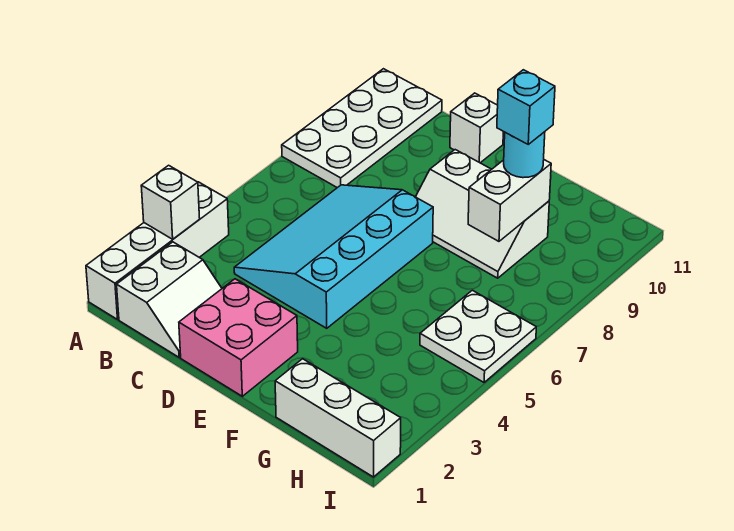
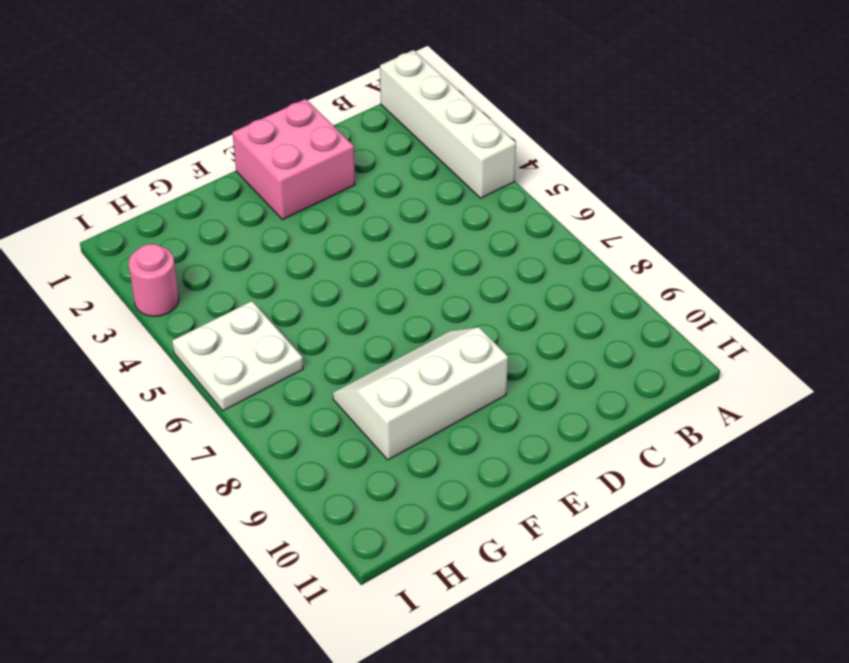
pink 1x1 round brick [129,244,179,316] -> none
none -> white 2x4 plate [282,69,442,188]
none -> white 2x2 slope [117,242,222,357]
none -> cyan 3x4 slope [234,185,433,328]

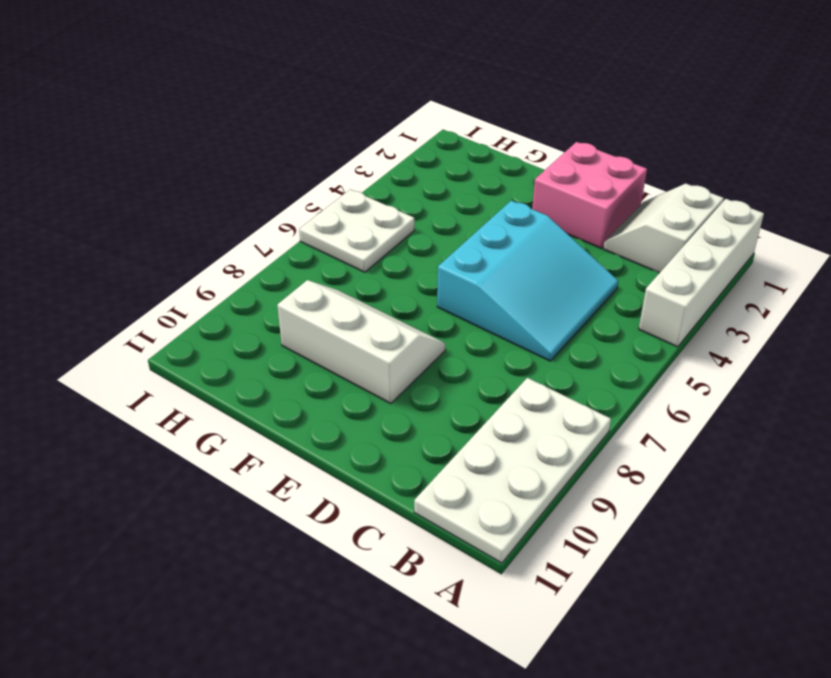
cyan 3x3 slope [437,200,618,361] -> cyan 3x4 slope [234,185,433,328]
none -> white 1x1 brick [450,93,503,163]
none -> white 1x3 brick [275,359,401,477]
none -> white 1x1 brick [141,165,200,239]

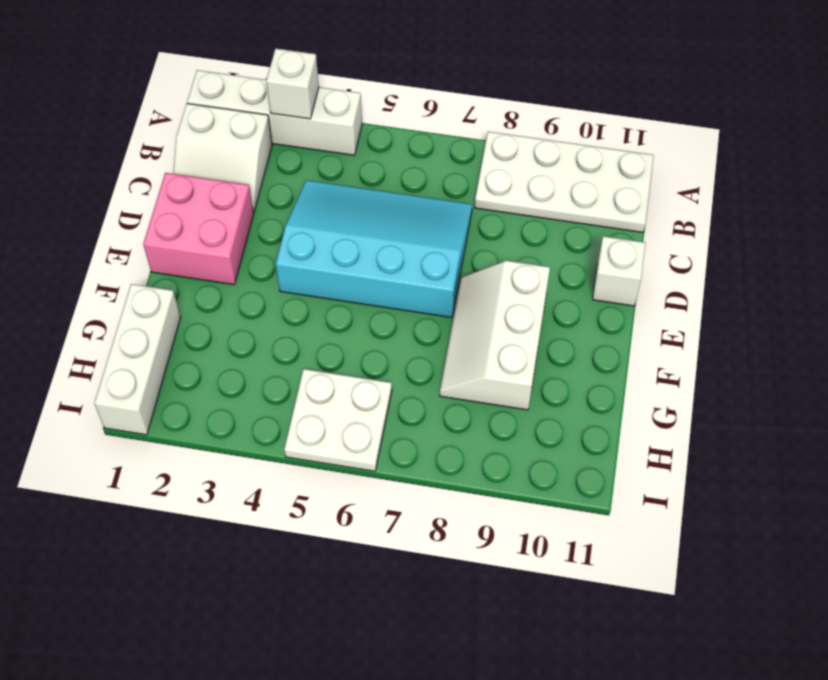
none -> white 1x2 brick [468,160,551,241]
none -> cyan 1x1 round brick [504,132,545,178]
none -> cyan 1x1 brick [497,70,555,144]

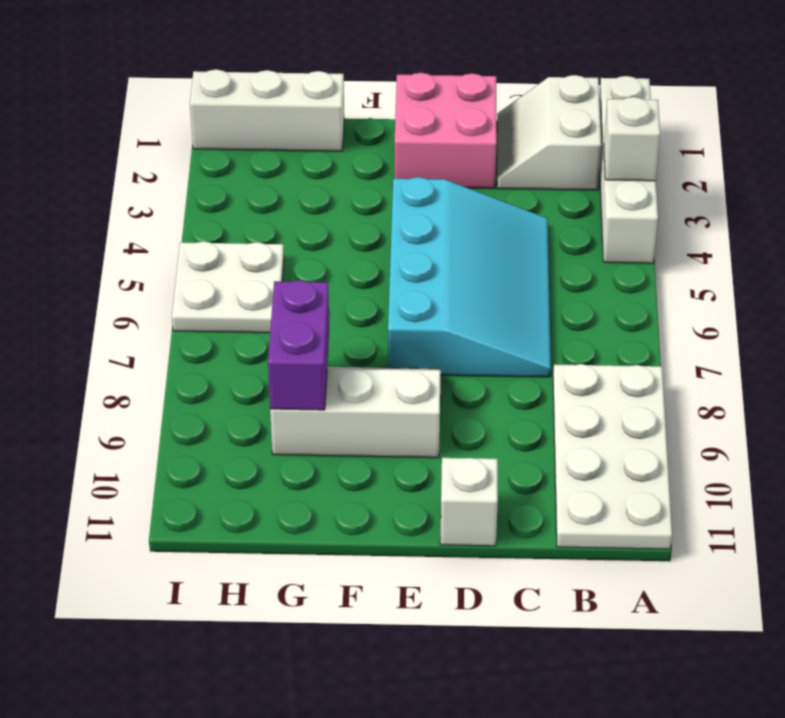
purple 1x2 brick [268,280,329,410] -> white 1x2 brick [468,160,551,241]
none -> cyan 1x1 round brick [504,132,545,178]
none -> cyan 1x1 brick [497,70,555,144]

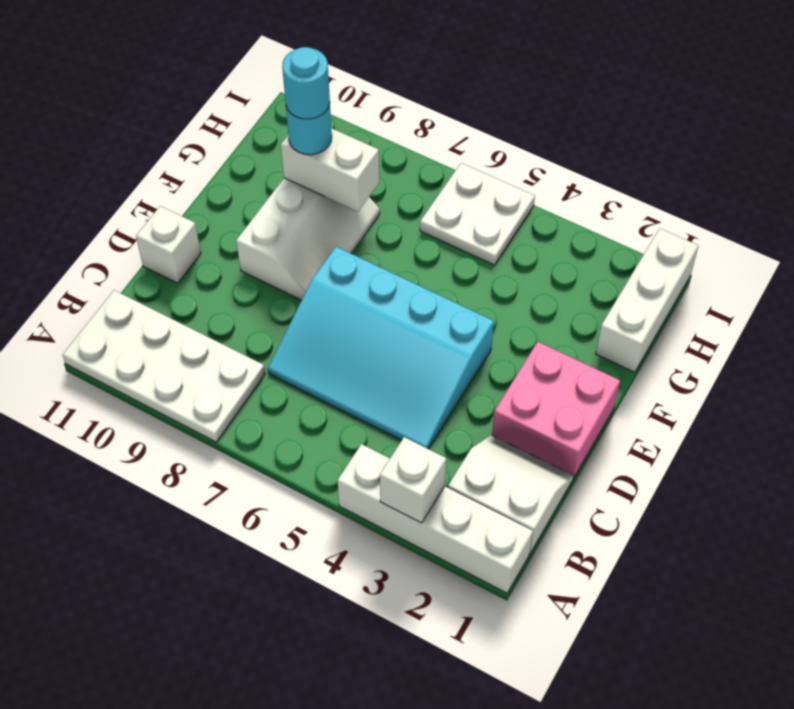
cyan 1x1 round brick [282,47,330,119] -> cyan 1x1 brick [497,70,555,144]

